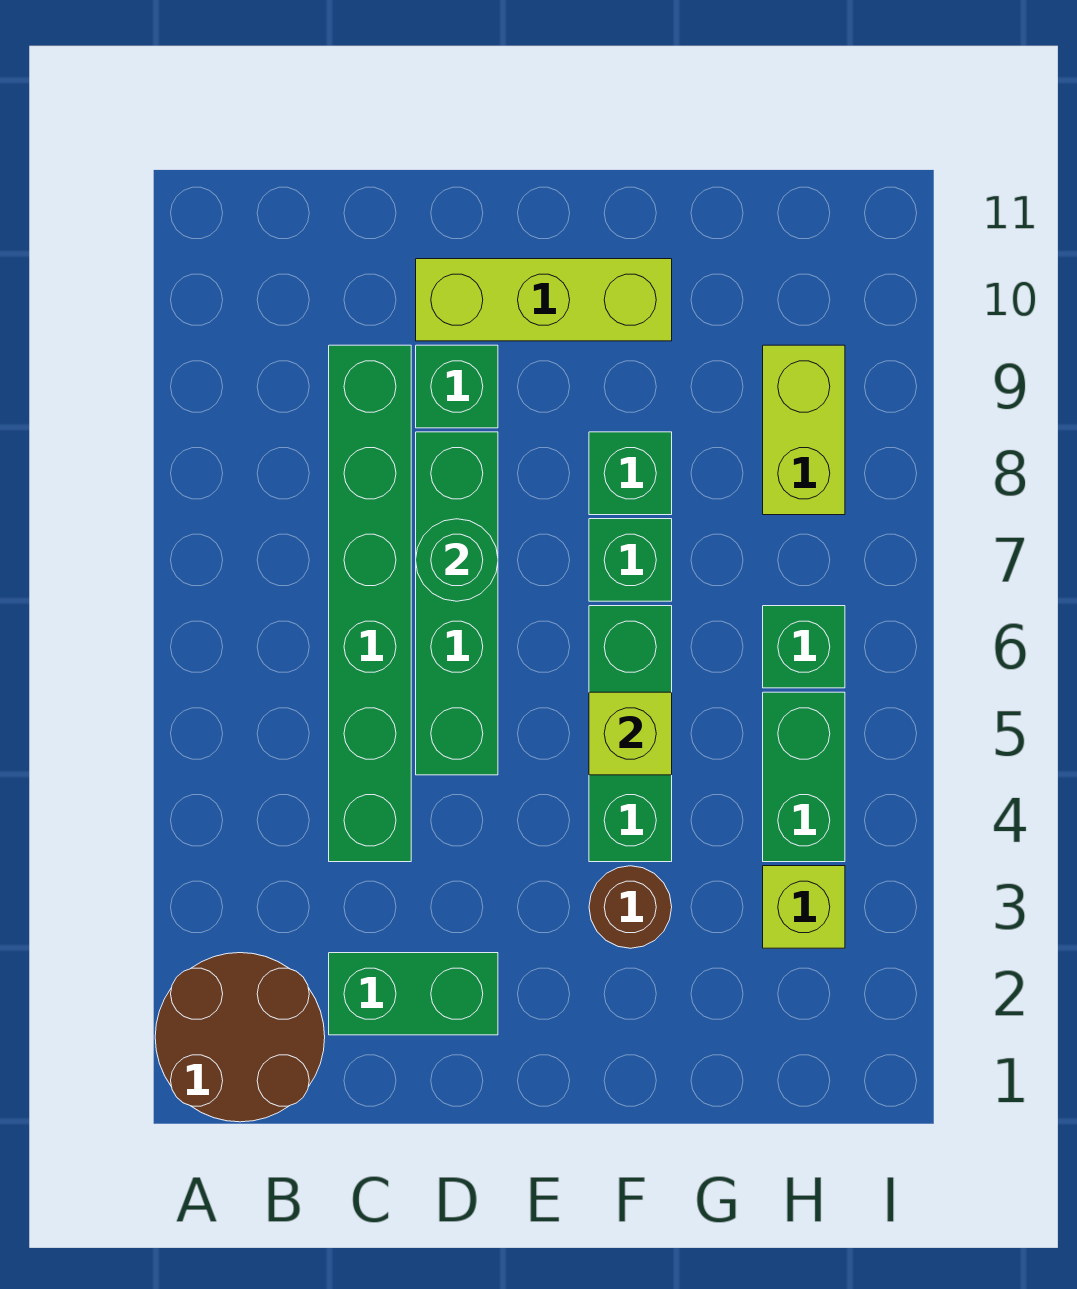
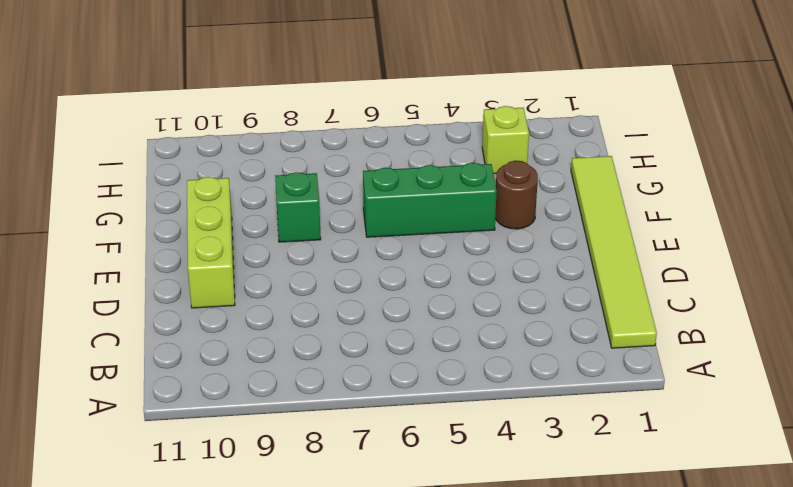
lime 1x6 tile [571,156,657,348] -> brown 2x2 round brick [155,953,325,1122]
none -> green 1x2 brick [329,953,498,1035]
none -> green 1x6 brick [329,345,411,862]
none -> green 1x4 brick [416,432,498,775]

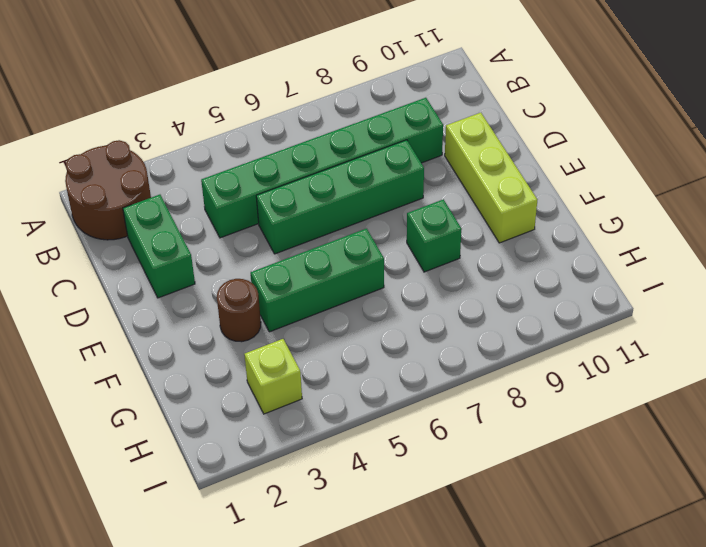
none -> green 1x1 brick [416,345,498,428]
none -> green 1x1 brick [589,519,672,601]
none -> green 1x2 brick [763,692,845,862]

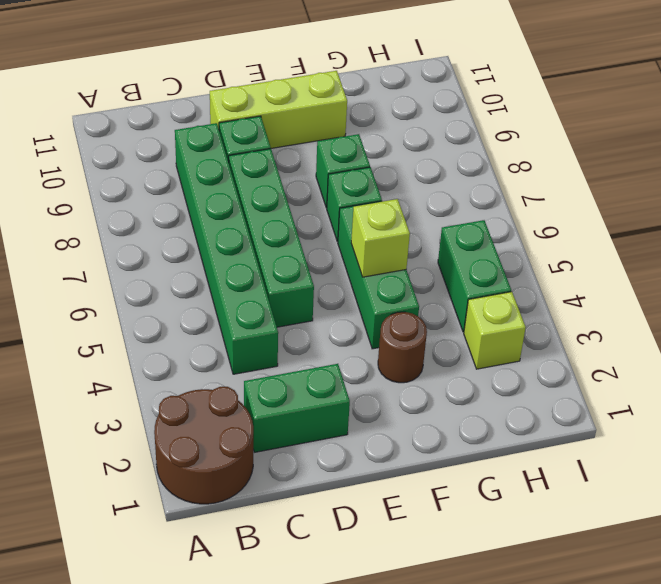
none -> green 1x1 brick [763,606,845,688]
none -> lime 1x2 brick [763,345,845,515]
none -> green 1x1 round brick [416,519,498,601]

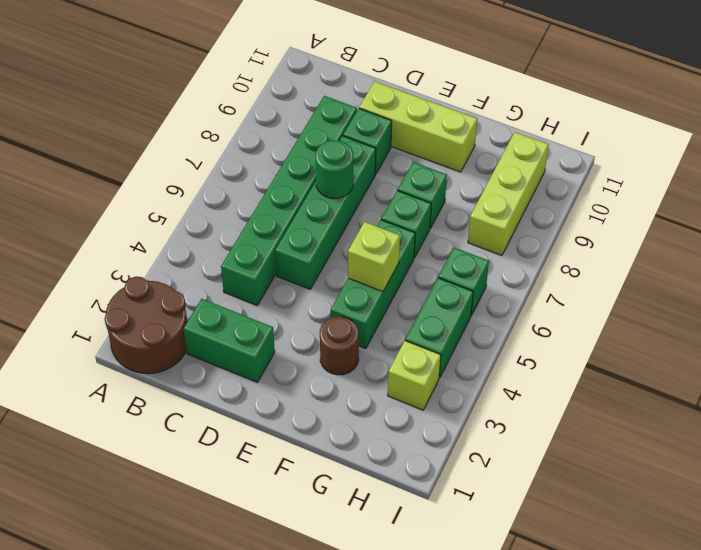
lime 1x3 brick [468,132,549,256] -> lime 1x2 brick [763,345,845,515]

